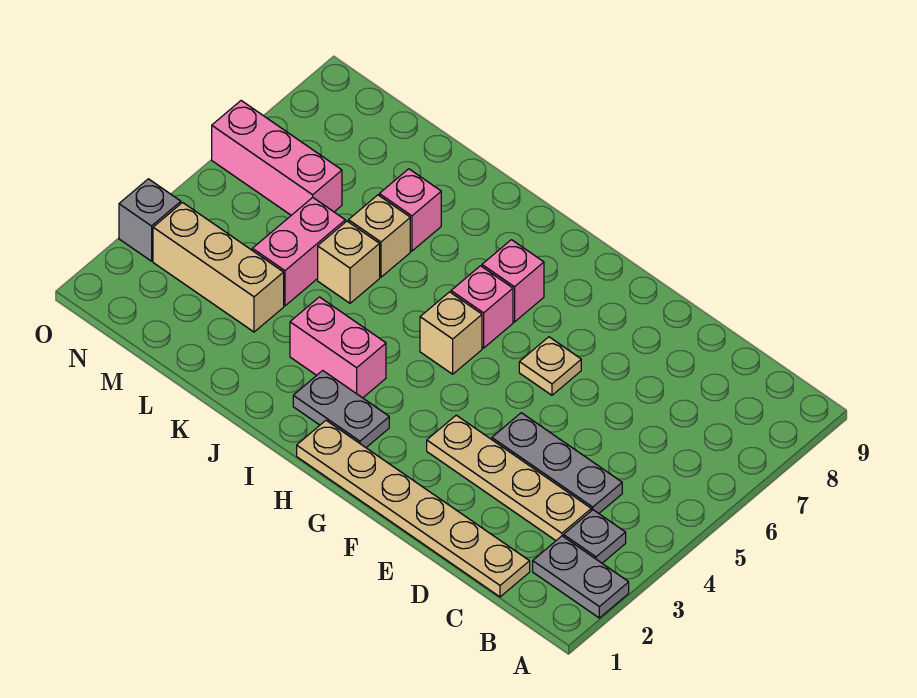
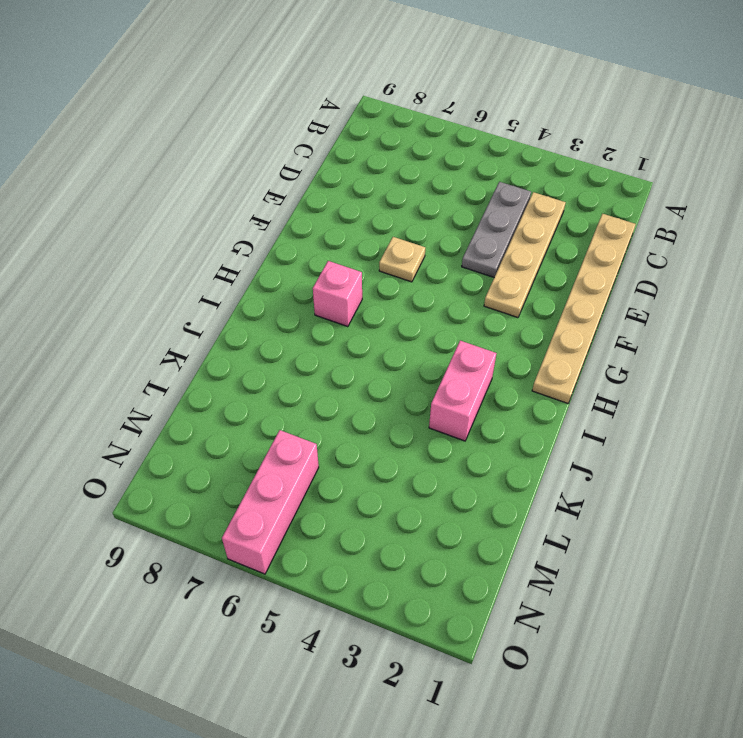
none -> grey 1x2 plate [533,536,629,618]
none -> grey 1x1 plate [564,510,626,563]
none -> grey 1x2 plate [293,371,389,447]

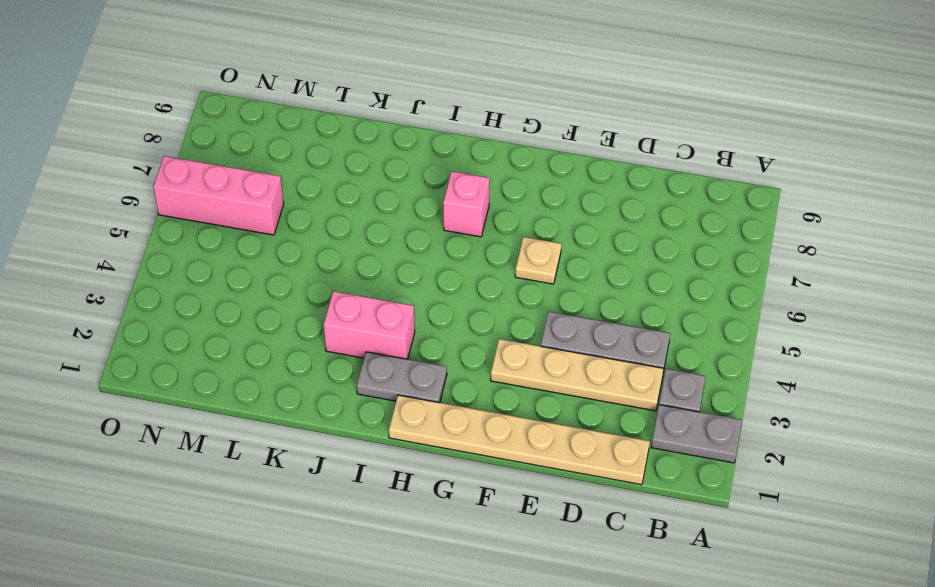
none -> tan 1x1 brick [420,292,482,374]
none -> pink 1x1 brick [451,266,513,348]
none -> tan 1x1 brick [318,221,380,303]

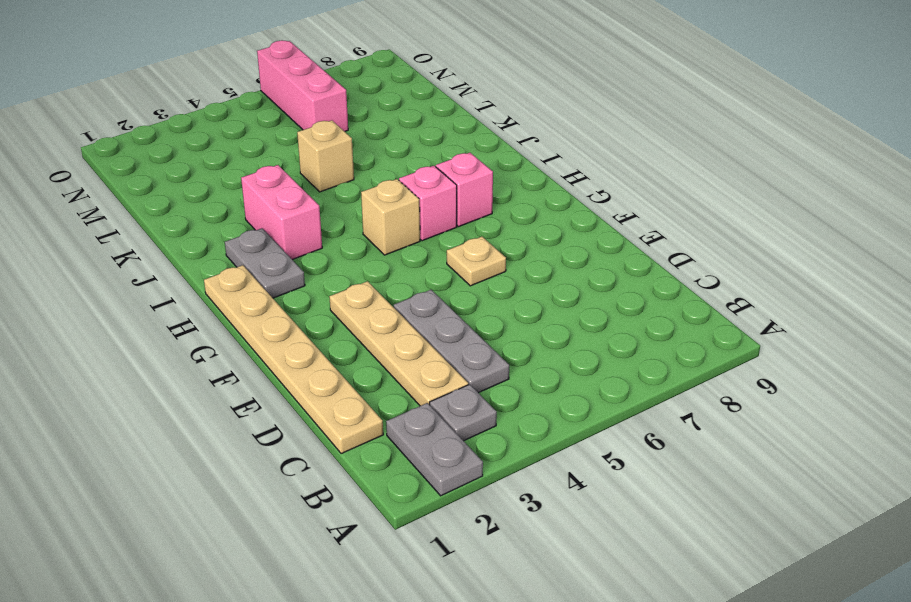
none -> tan 1x1 brick [348,195,410,277]
none -> pink 1x1 brick [379,169,441,251]
none -> tan 1x3 brick [153,203,284,332]

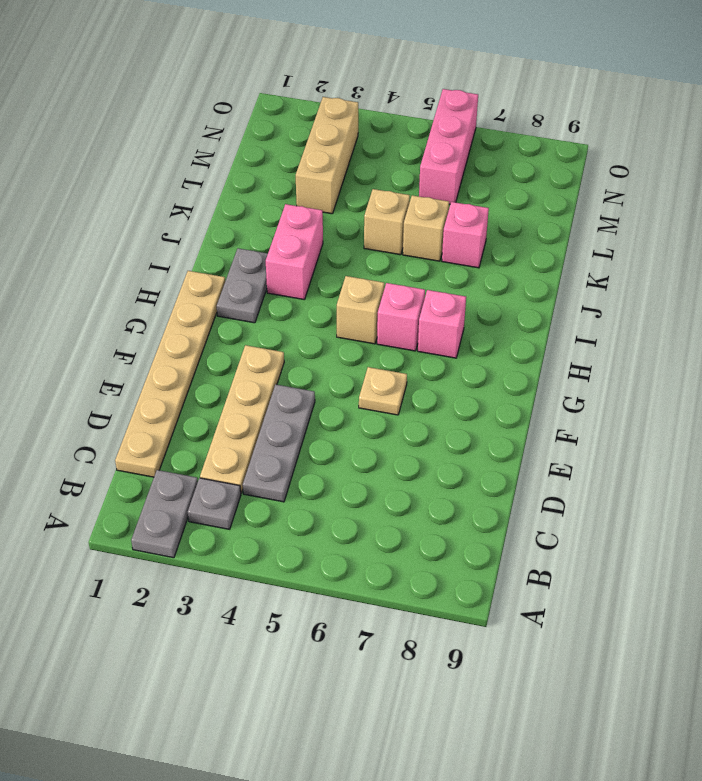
none -> pink 1x2 brick [252,198,345,306]
none -> grey 1x1 brick [119,179,181,261]

